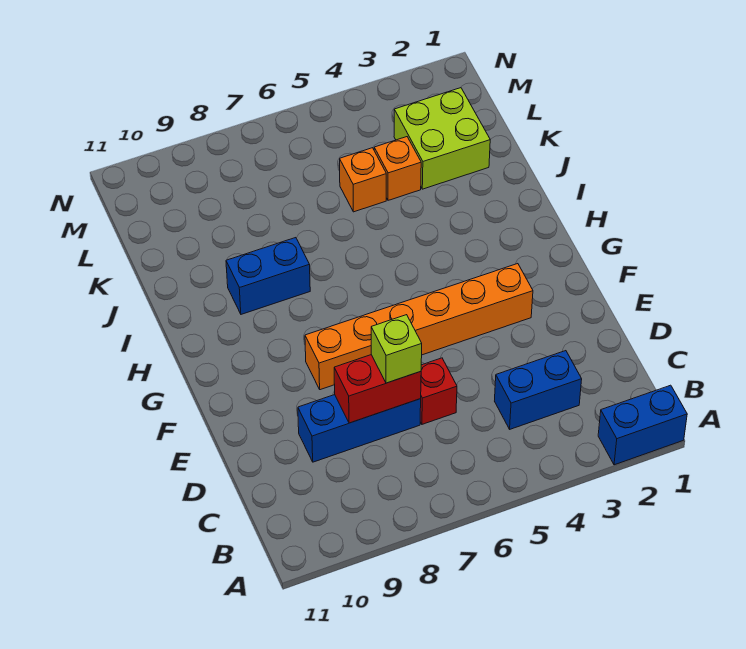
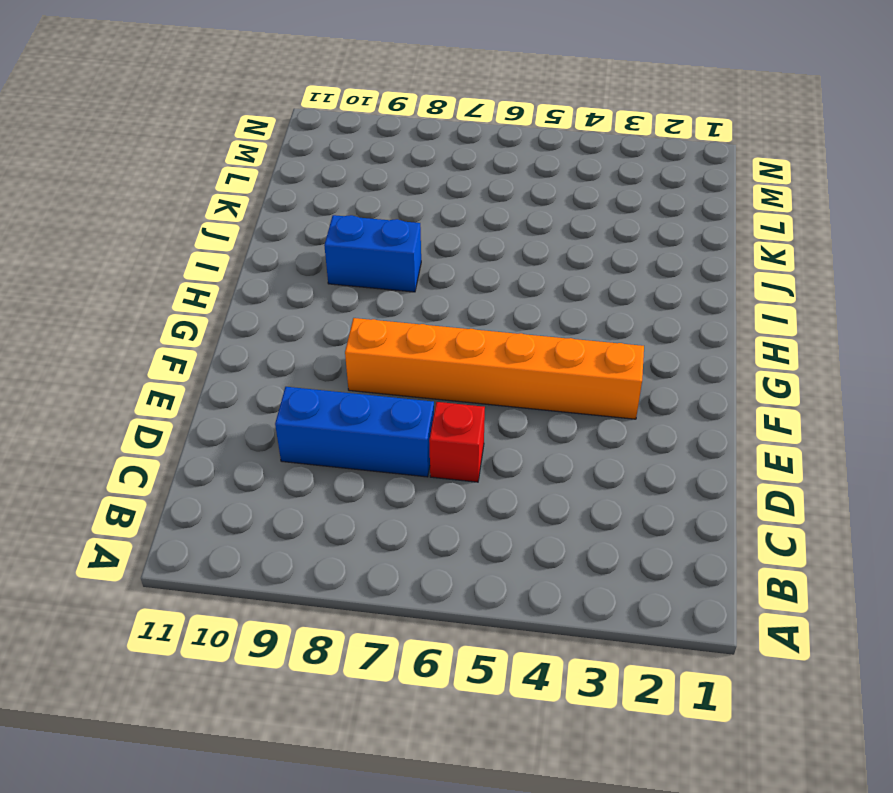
none -> blue 1x2 brick [598,385,687,465]
none -> blue 1x2 brick [495,351,582,429]

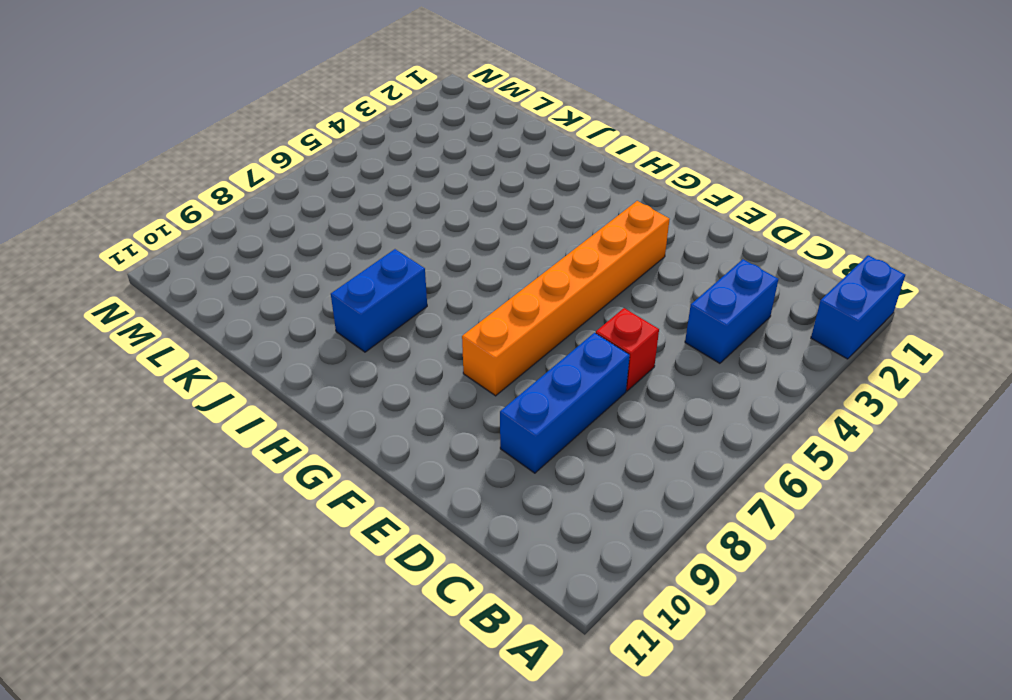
none -> lime 2x2 brick [394,88,490,189]
none -> orange 1x1 brick [374,137,421,200]

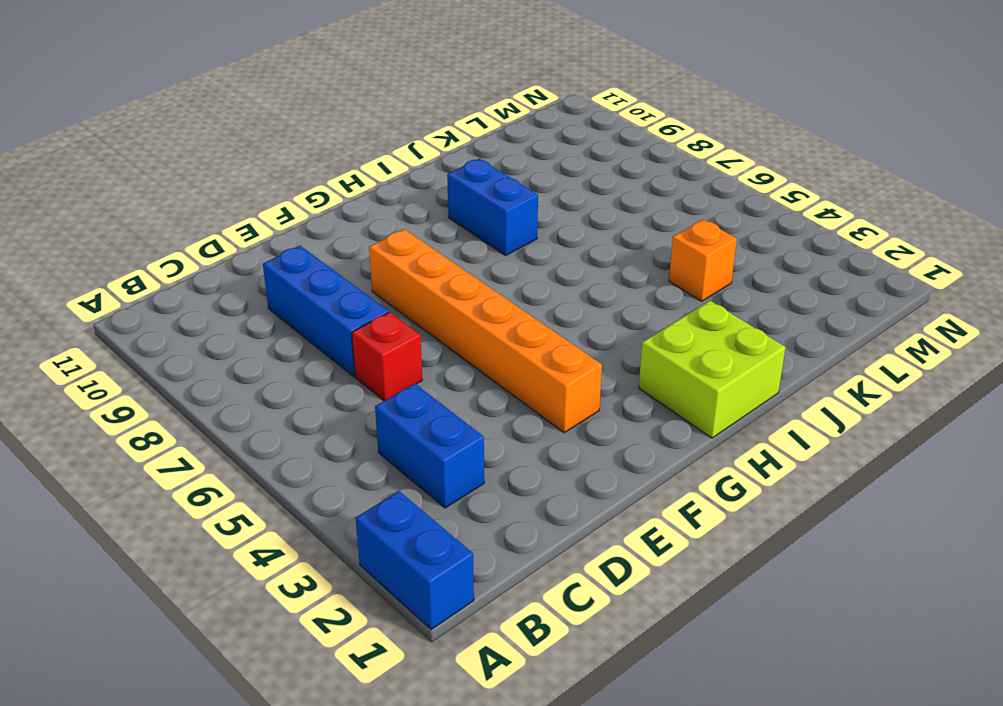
lime 2x2 brick [639,301,786,438] -> lime 2x2 brick moved to [394,88,490,189]
none -> orange 1x1 brick [340,148,386,212]
none -> red 1x2 brick [334,355,421,423]

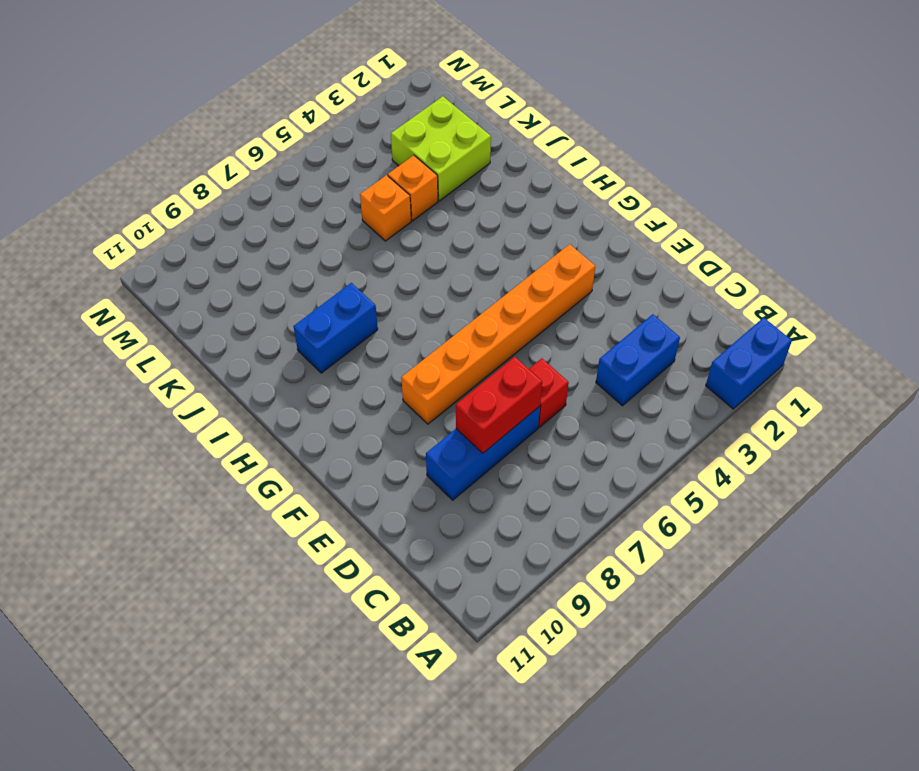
none -> lime 1x1 brick [371,315,422,383]

